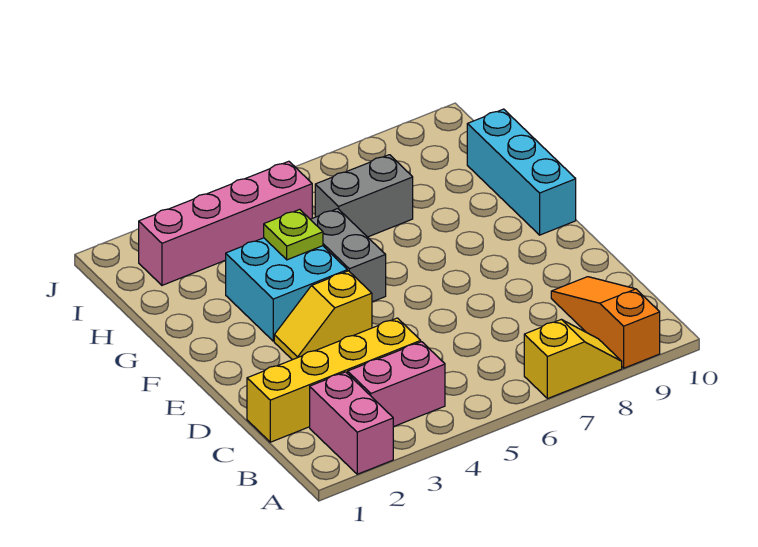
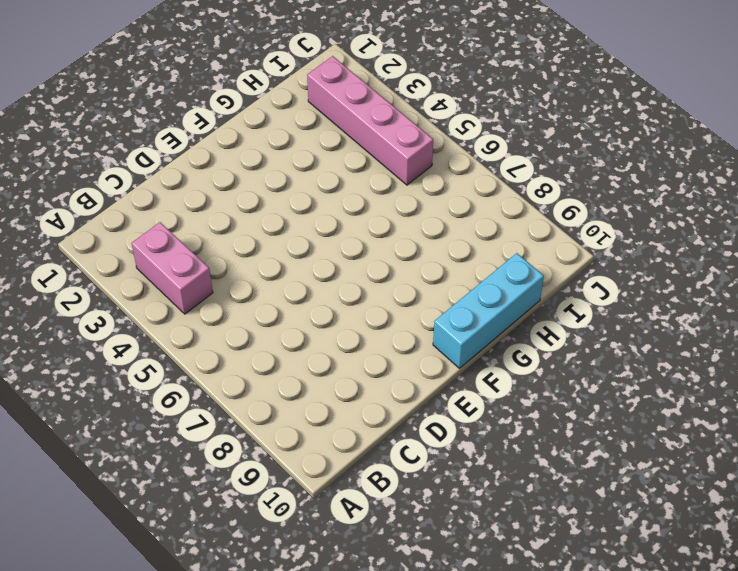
none -> pink 1x2 brick [310,372,393,474]
none -> yellow 1x2 slope [524,320,622,399]
none -> orange 1x3 slope [551,277,660,368]

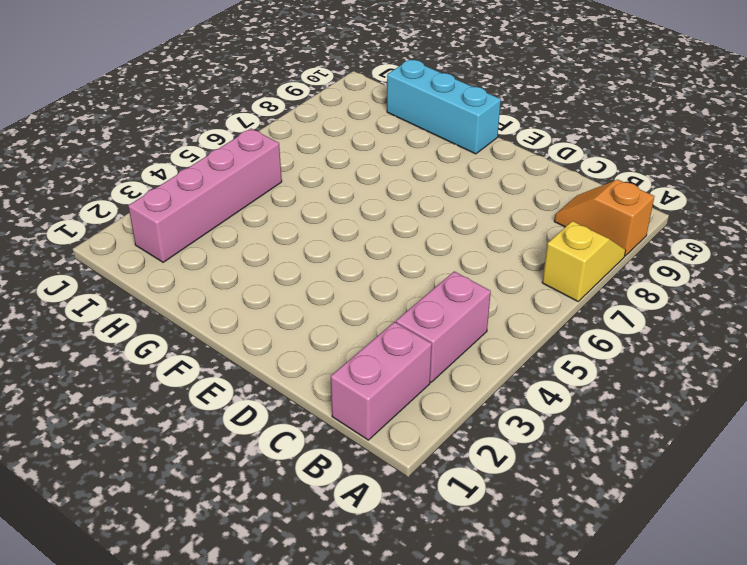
orange 1x2 slope [554,179,655,256] -> orange 1x3 slope [551,277,660,368]
pink 1x2 brick [331,322,432,440] -> pink 1x2 brick turned to [310,372,393,474]
none -> yellow 1x4 brick [247,318,421,442]
none -> yellow 1x2 slope [274,271,372,360]
none -> cyan 2x2 brick [226,238,347,341]

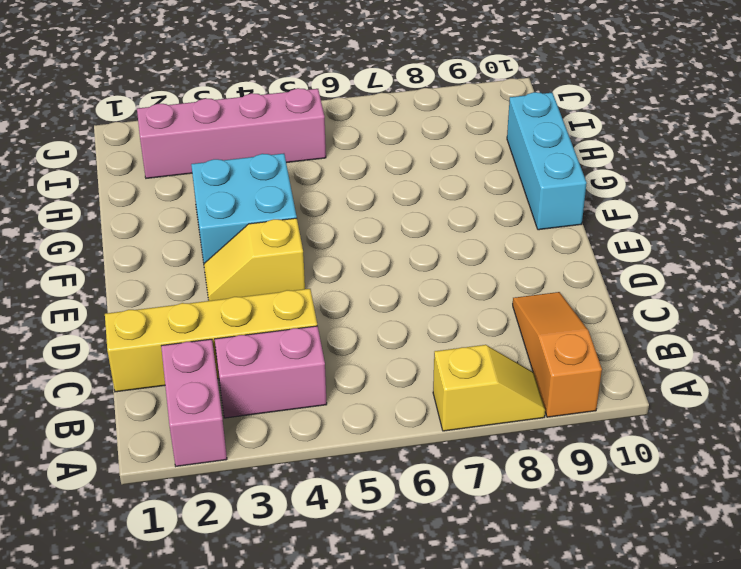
none -> grey 1x2 brick [310,209,386,302]
none -> grey 1x2 brick [315,155,413,237]
none -> lime 1x1 plate [264,209,323,260]

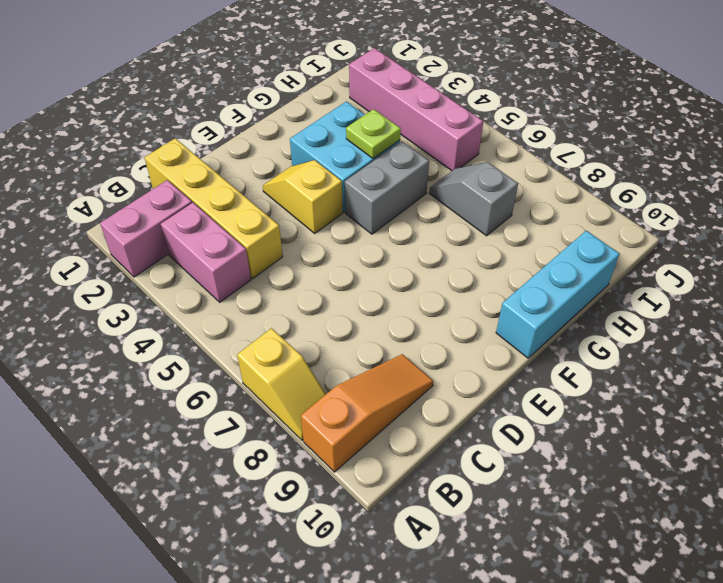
grey 1x2 slope [429,162,518,236] -> grey 1x2 brick [315,155,413,237]

